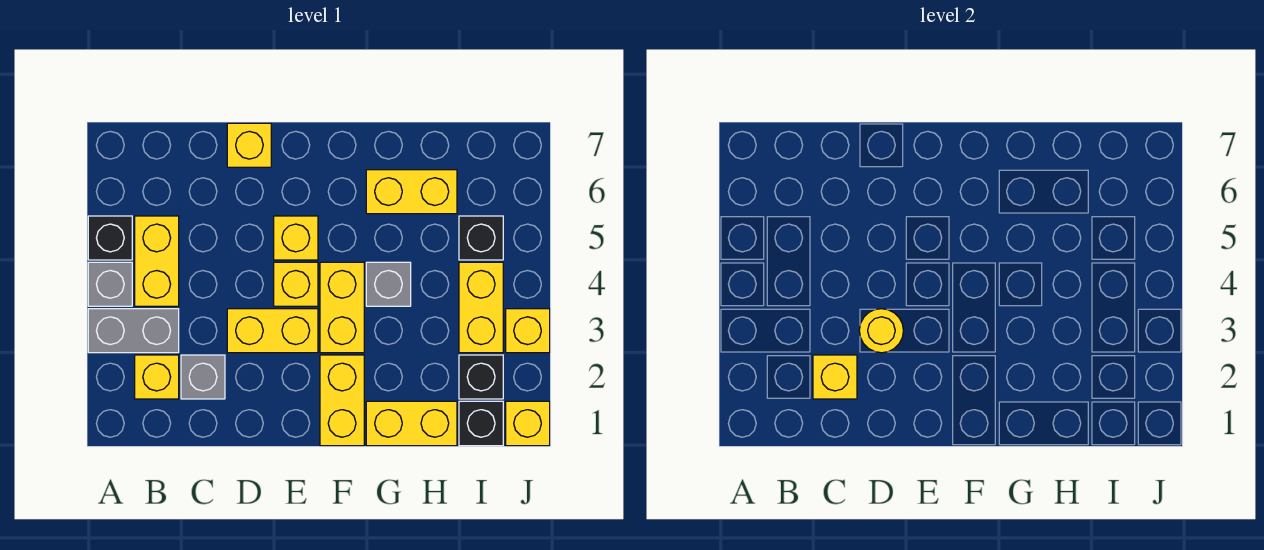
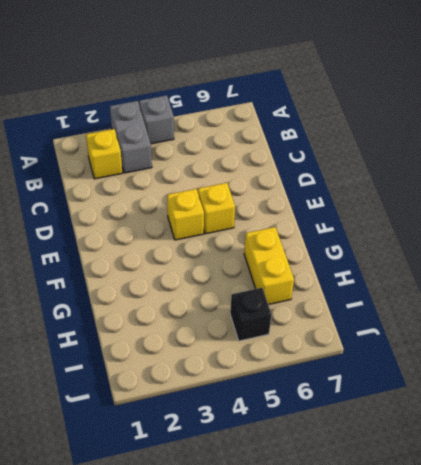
none -> black 1x1 brick [88,216,132,260]
none -> yellow 1x2 brick [135,216,179,306]
none -> grey 1x1 brick [181,355,225,399]

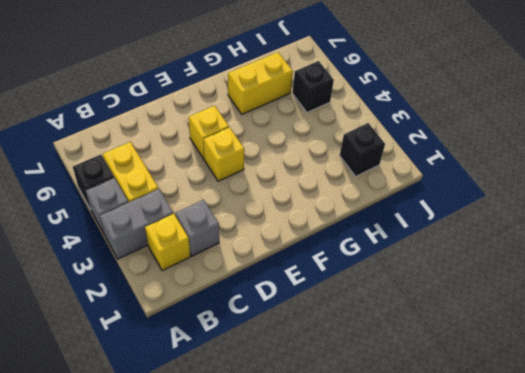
none -> yellow 1x2 brick [227,309,318,353]
none -> yellow 1x1 brick [227,123,271,167]
none -> yellow 1x2 brick [320,355,364,446]

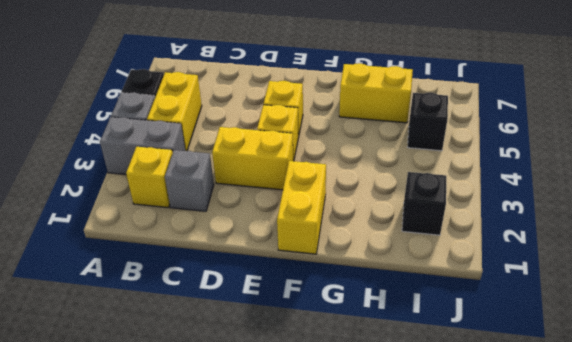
none -> yellow 1x1 brick [227,123,271,167]
none -> yellow 1x2 brick [320,262,364,353]
none -> yellow 1x2 brick [366,401,457,446]

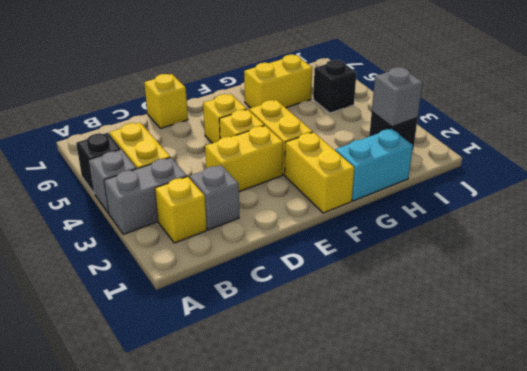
cyan 1x2 brick [335,129,413,201] -> yellow 1x2 brick [366,401,457,446]
grey 1x1 brick [372,67,423,127] -> grey 1x1 brick moved to [366,262,411,306]
none -> black 1x1 brick [459,401,503,446]
none -> yellow 1x2 brick [459,262,503,353]
none -> yellow 1x1 brick [506,401,550,446]

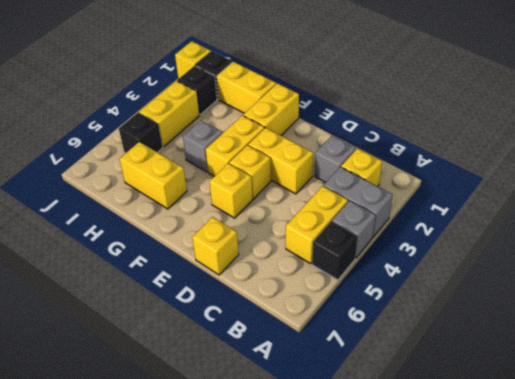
none -> yellow 1x1 brick [506,309,550,353]
none -> yellow 1x1 brick [813,355,857,399]
none -> yellow 1x1 round brick [859,309,903,353]

